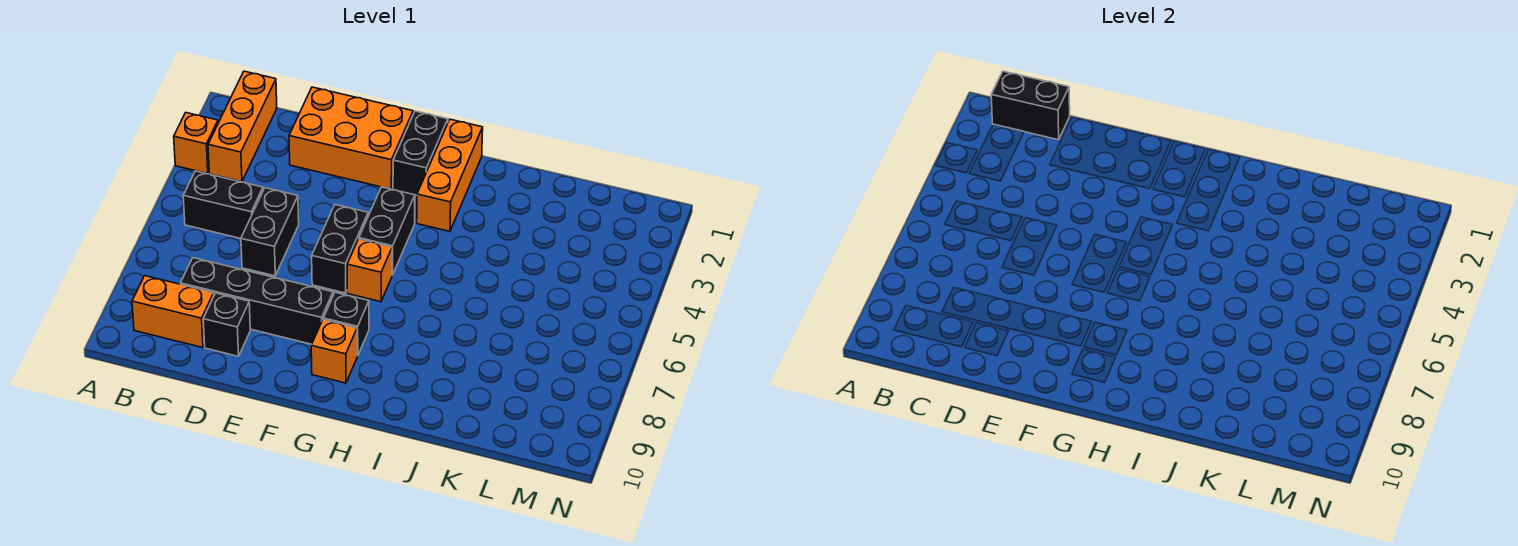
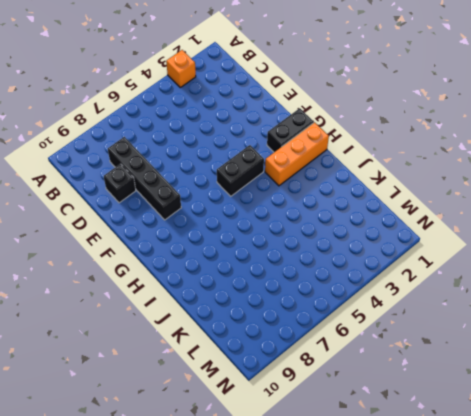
none -> orange 1x3 brick [208,71,277,182]
none -> black 1x2 brick [183,171,263,238]
none -> orange 1x2 brick [132,276,214,348]

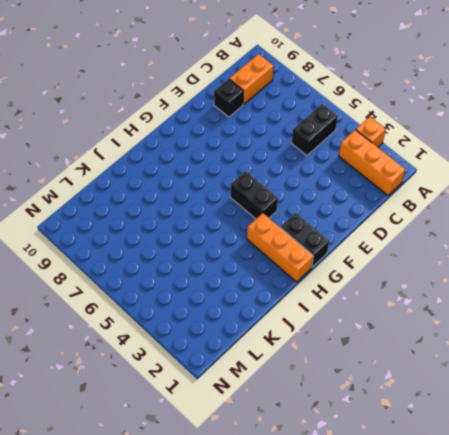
none -> black 1x4 brick [181,258,333,344]
none -> orange 2x3 brick [289,87,413,189]
none -> black 1x2 brick [241,188,299,276]

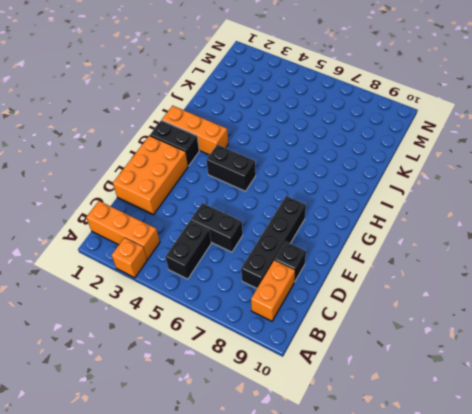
none -> black 1x2 brick [312,205,368,293]
none -> orange 1x1 brick [347,239,392,302]
none -> black 1x1 brick [323,292,369,356]

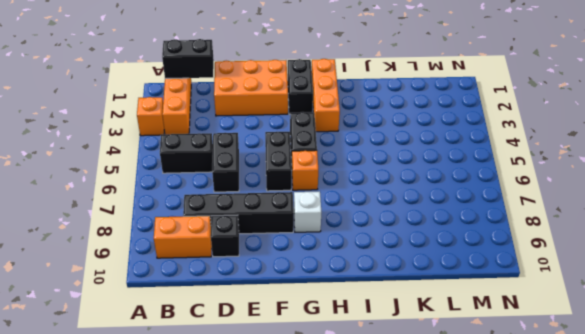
white 1x1 brick [294,191,321,232] -> black 1x1 brick [323,292,369,356]
none -> orange 1x1 brick [311,319,357,383]

